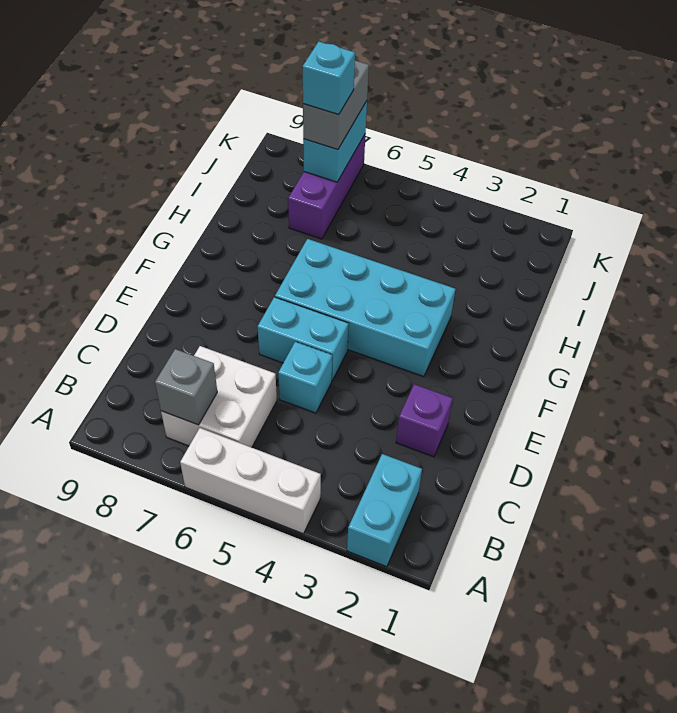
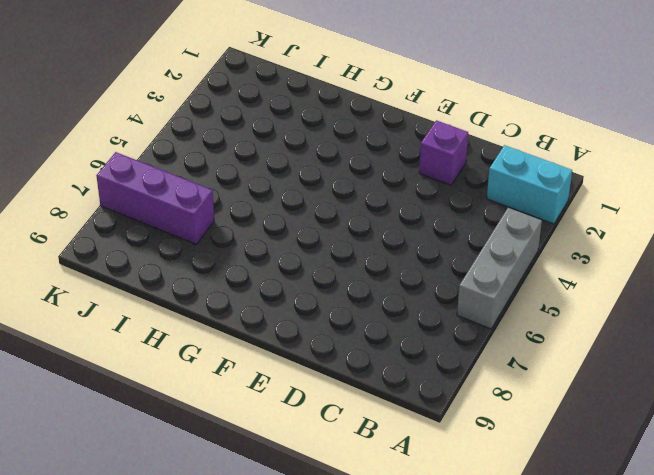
grey 1x3 brick [457,208,542,329] -> white 1x3 brick [180,428,321,534]
none -> white 2x2 brick [161,346,277,447]
none -> cyan 1x1 brick [278,342,332,413]
none -> cyan 1x2 brick [257,297,349,380]

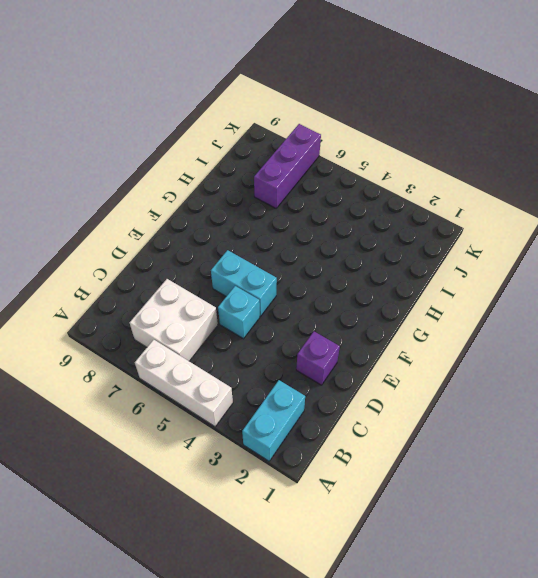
none -> cyan 2x4 brick [275,239,455,377]
none -> grey 1x1 brick [155,349,217,425]
none -> cyan 1x2 brick [303,101,367,182]

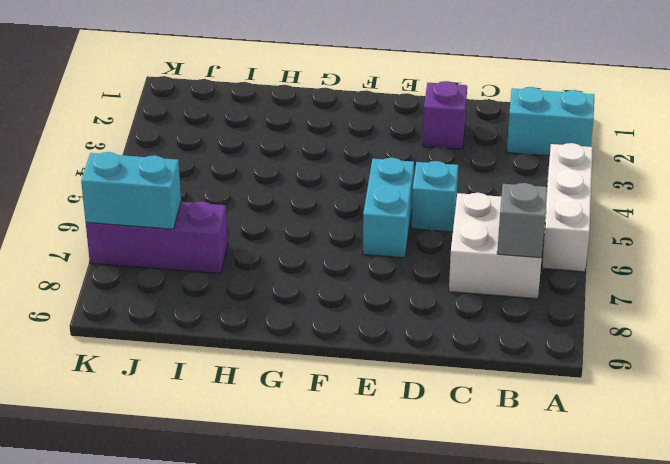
none -> cyan 2x4 brick [275,239,455,377]
none -> grey 1x2 brick [303,61,369,150]
none -> cyan 1x1 brick [303,42,355,115]

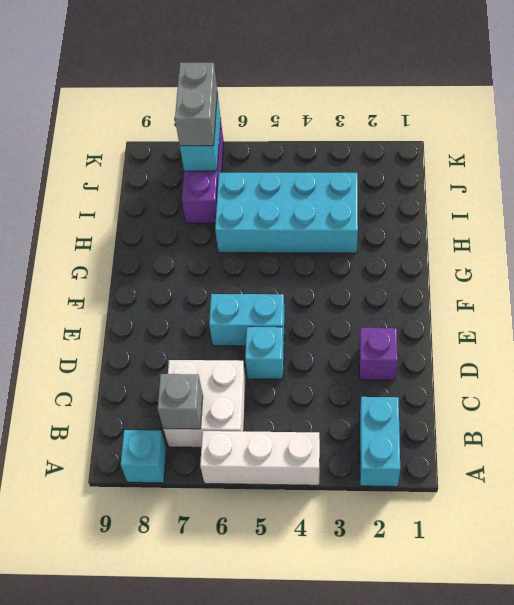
cyan 1x1 brick [121,430,167,483] -> cyan 1x1 brick moved to [303,42,355,115]
cyan 2x4 brick [215,173,358,253] -> cyan 2x4 brick moved to [275,239,455,377]

